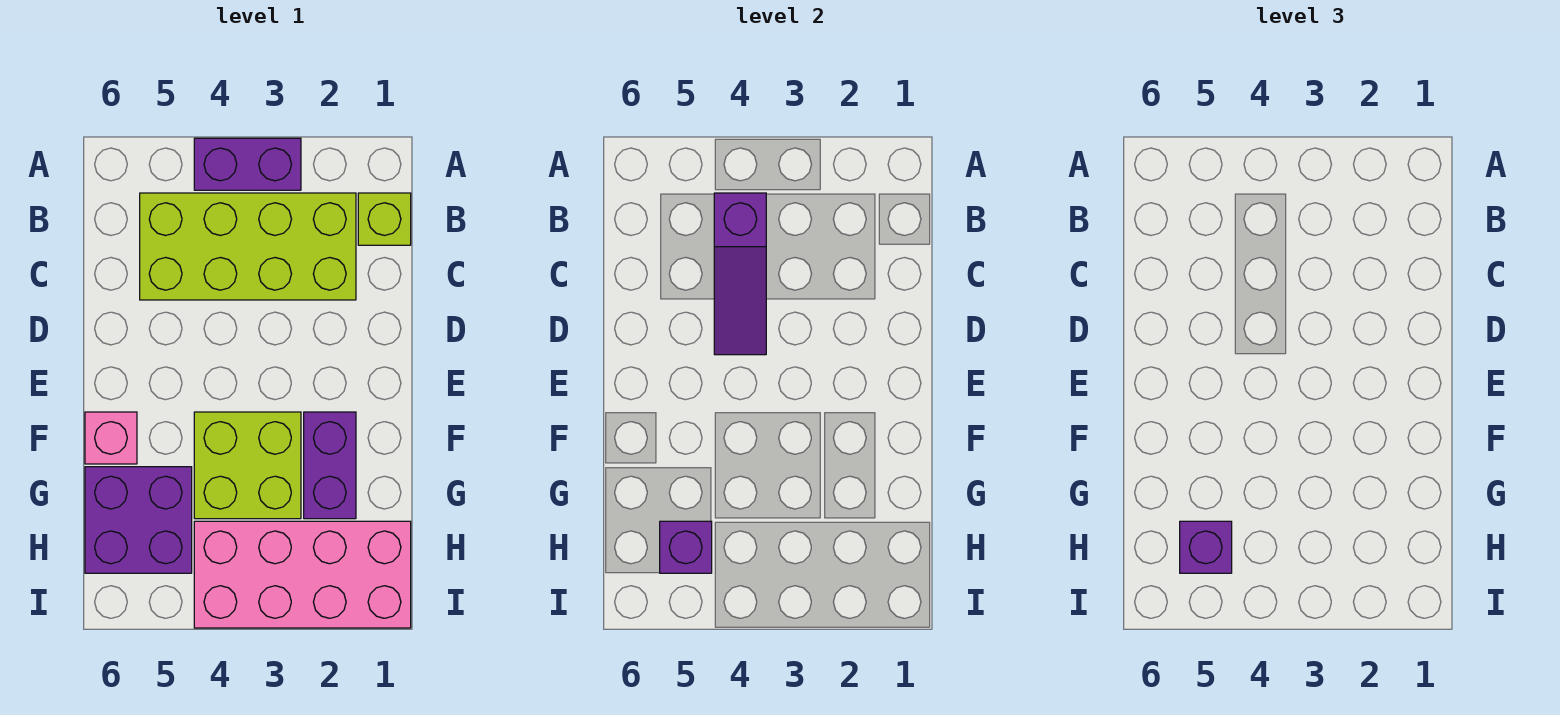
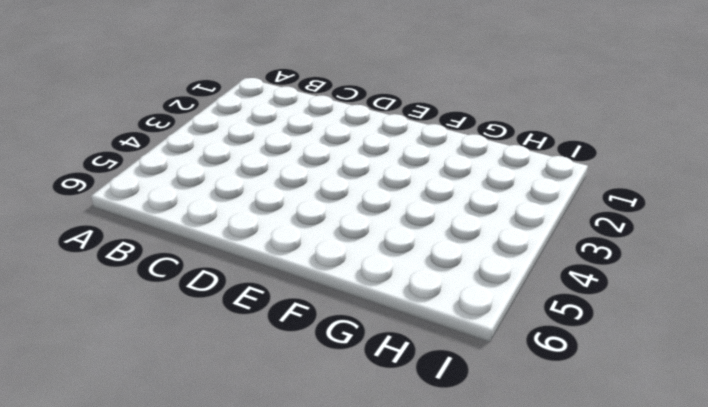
none -> purple 1x2 brick [194,138,301,190]
none -> lime 1x1 brick [358,193,411,245]

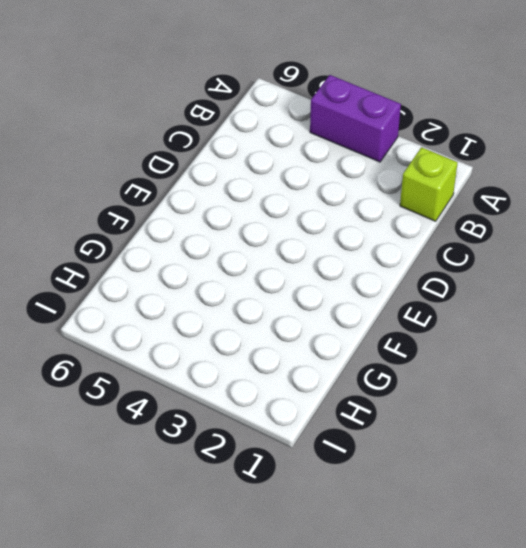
none -> lime 2x4 brick [140,193,356,300]
none -> purple 1x2 brick [304,412,356,519]

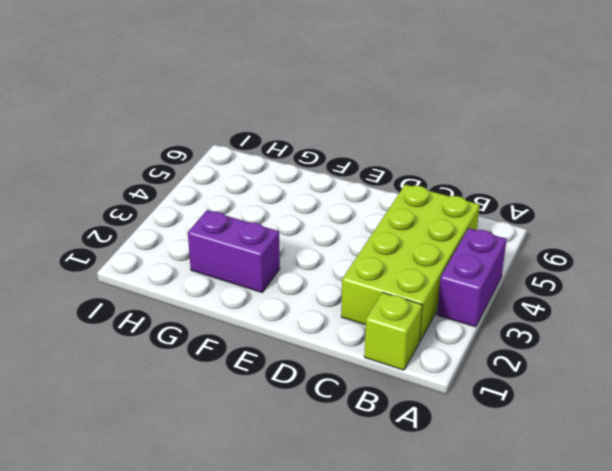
none -> lime 2x2 brick [194,412,301,519]
none -> pink 1x1 brick [85,412,137,464]

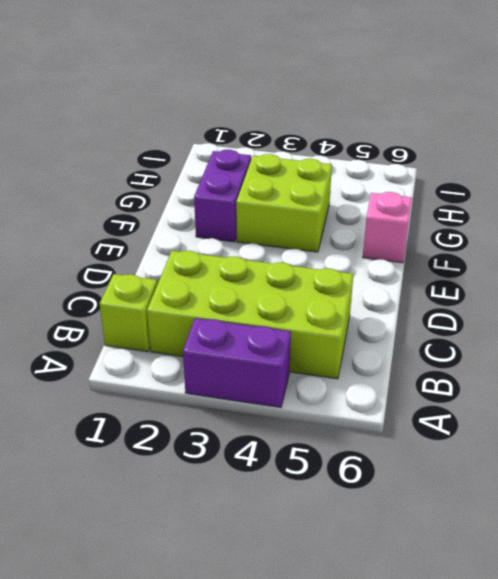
none -> purple 2x2 brick [85,467,192,573]
none -> pink 2x4 brick [194,521,411,628]

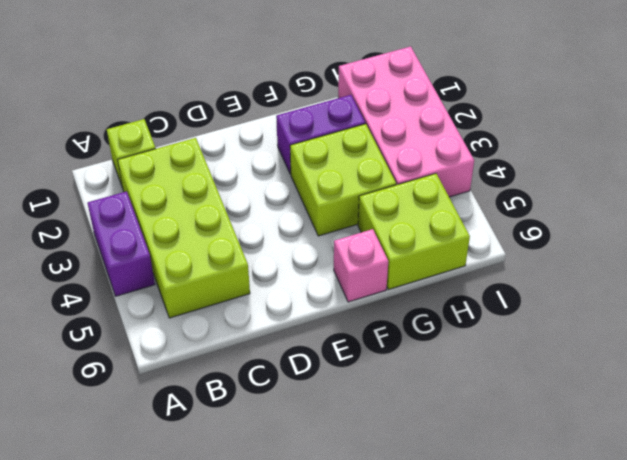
lime 2x2 brick [358,174,470,290] -> purple 2x2 brick [85,467,192,573]
none -> purple 1x3 slope [714,193,766,355]
none -> purple 1x1 brick [660,521,712,573]

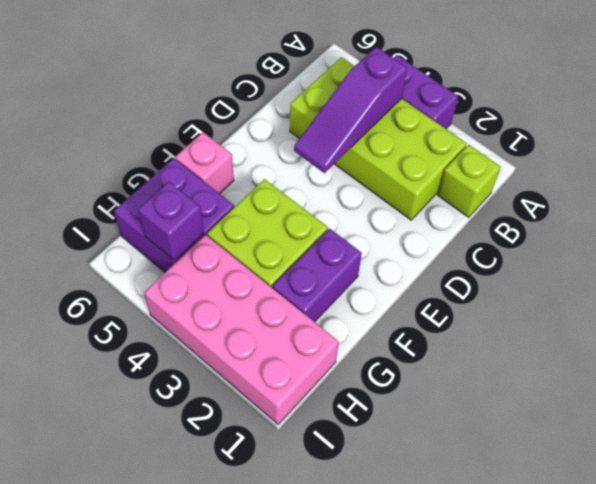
none -> purple 1x1 brick [1180,521,1232,573]

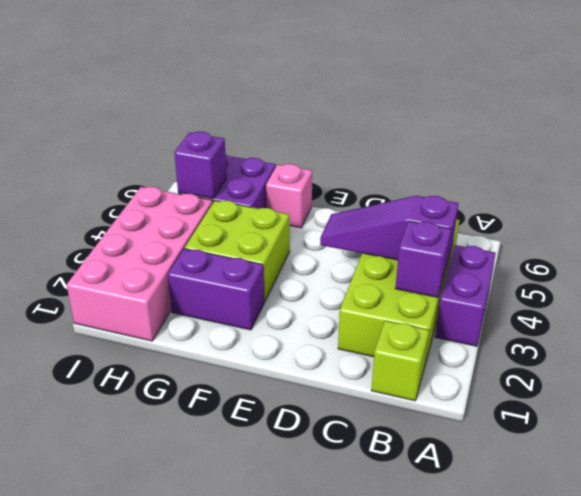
purple 1x1 brick [395,221,451,297] -> purple 1x1 brick moved to [1180,521,1232,573]

